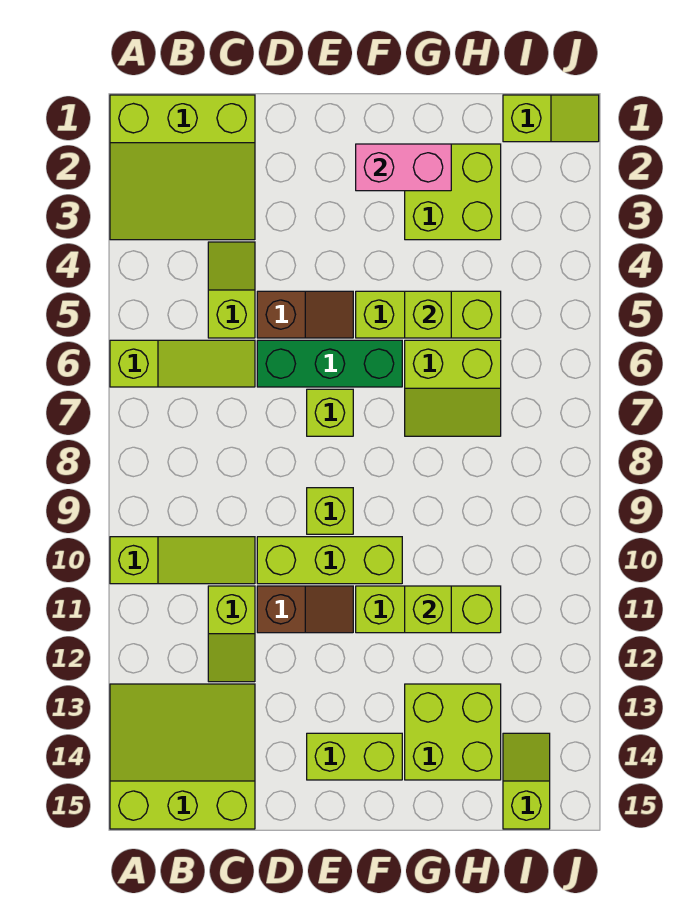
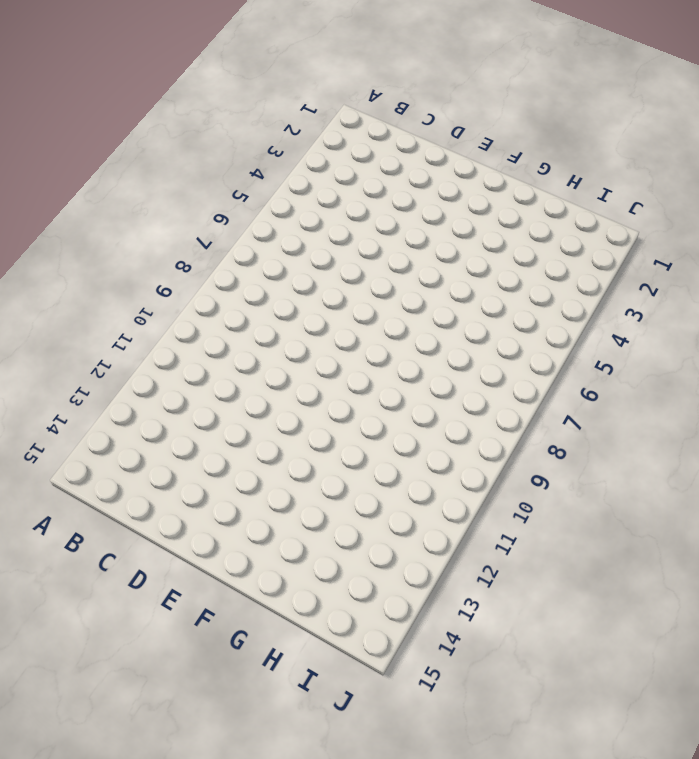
none -> lime 3x3 slope [110,95,255,240]
none -> lime 1x3 slope [110,340,255,387]
none -> lime 1x3 slope [110,537,255,584]

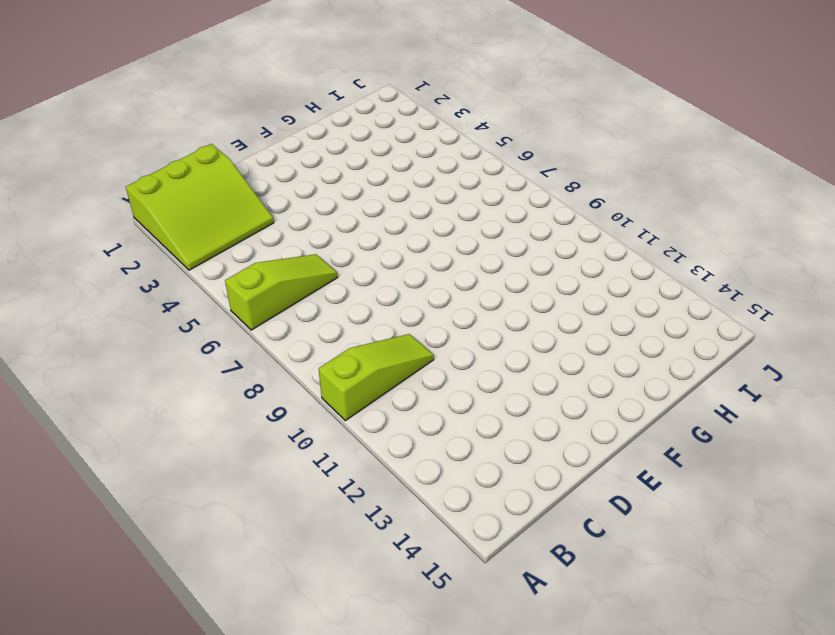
none -> lime 3x3 slope [110,684,255,829]
none -> lime 1x2 slope [208,242,255,338]
none -> lime 1x2 slope [208,586,255,682]

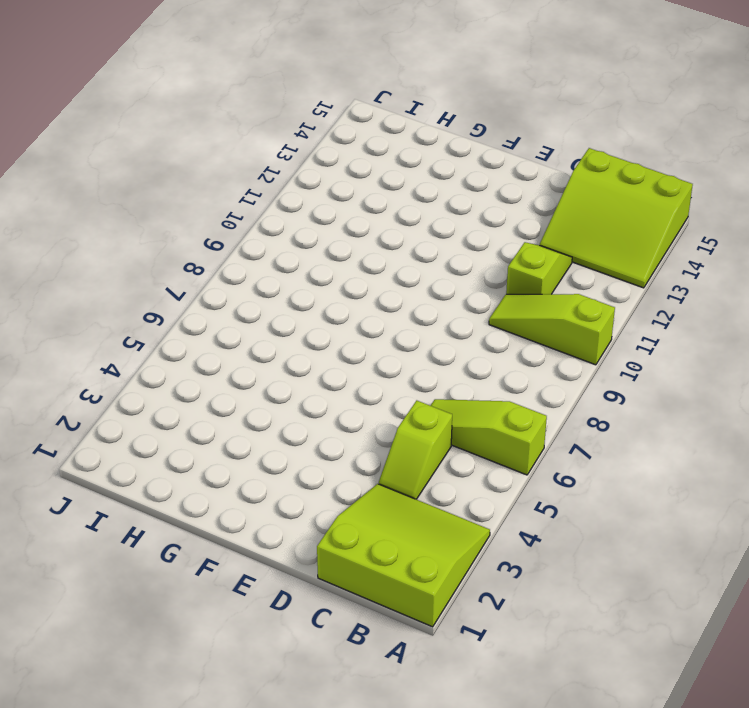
none -> brown 1x2 slope [257,291,353,338]
none -> green 1x3 brick [257,340,402,387]
none -> lime 1x3 brick [257,537,402,584]

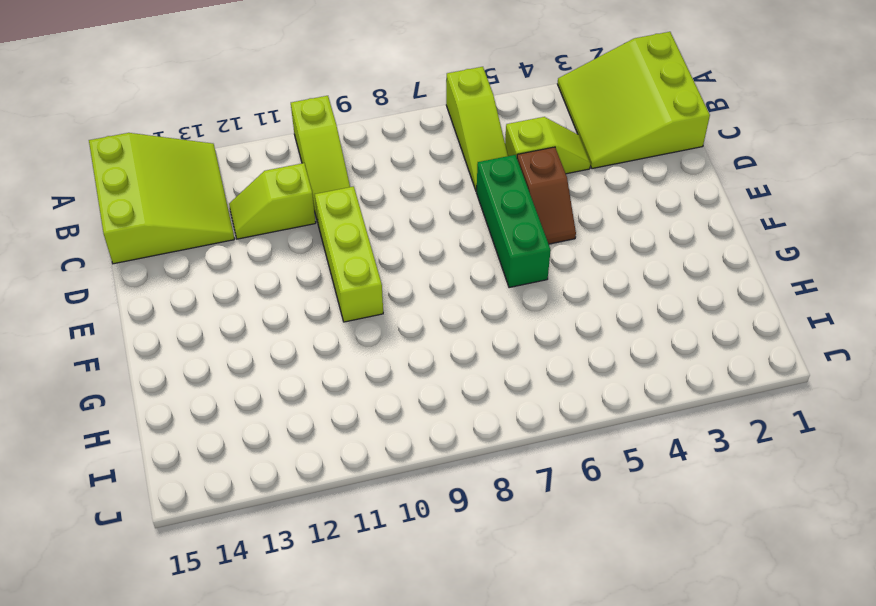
none -> brown 1x2 slope [257,586,353,633]
none -> lime 1x1 brick [307,389,353,436]
none -> lime 1x1 brick [307,488,353,534]

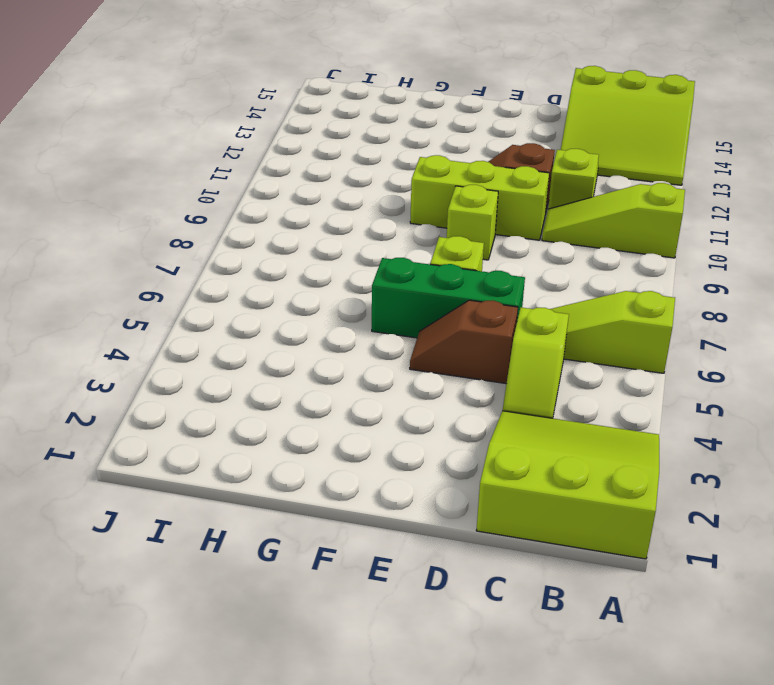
none -> lime 1x2 brick [307,733,402,780]
none -> lime 1x3 brick [356,291,501,338]
none -> lime 1x3 brick [356,586,501,633]

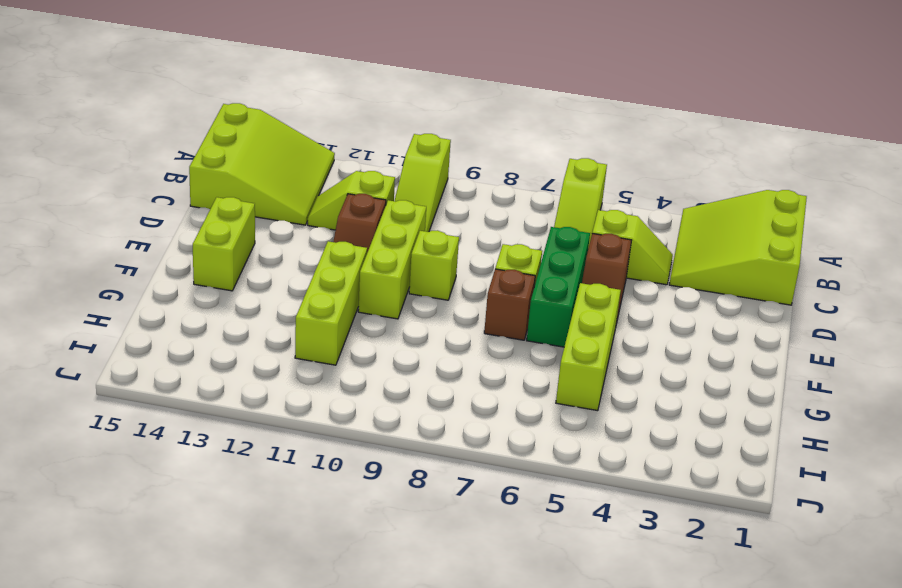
brown 1x1 brick [484,269,535,340] -> none
none -> lime 2x2 brick [405,144,501,240]
none -> lime 2x2 slope [405,340,501,436]
none -> lime 2x2 brick [405,684,501,780]

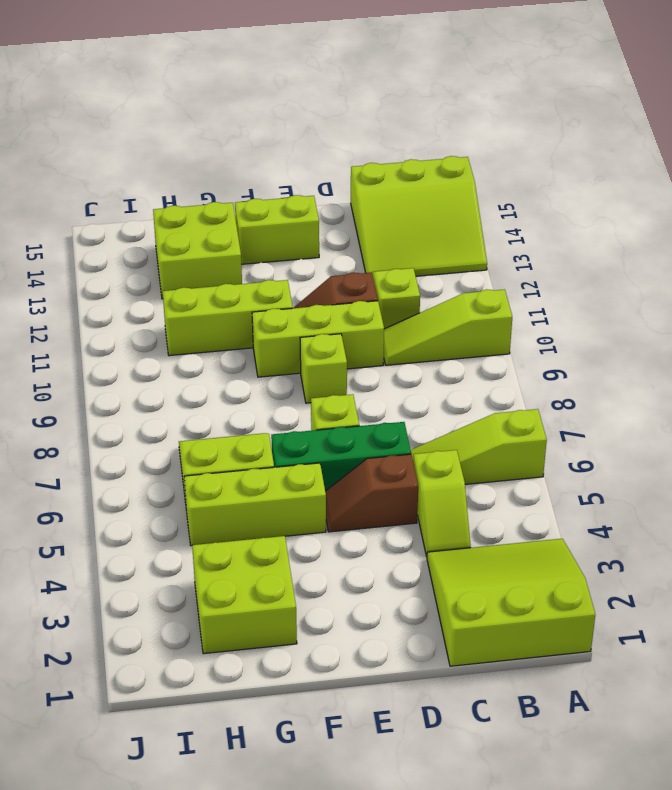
none -> lime 1x2 slope [503,95,599,142]
none -> lime 1x2 slope [503,733,550,829]
none -> pink 1x2 brick [356,144,451,191]

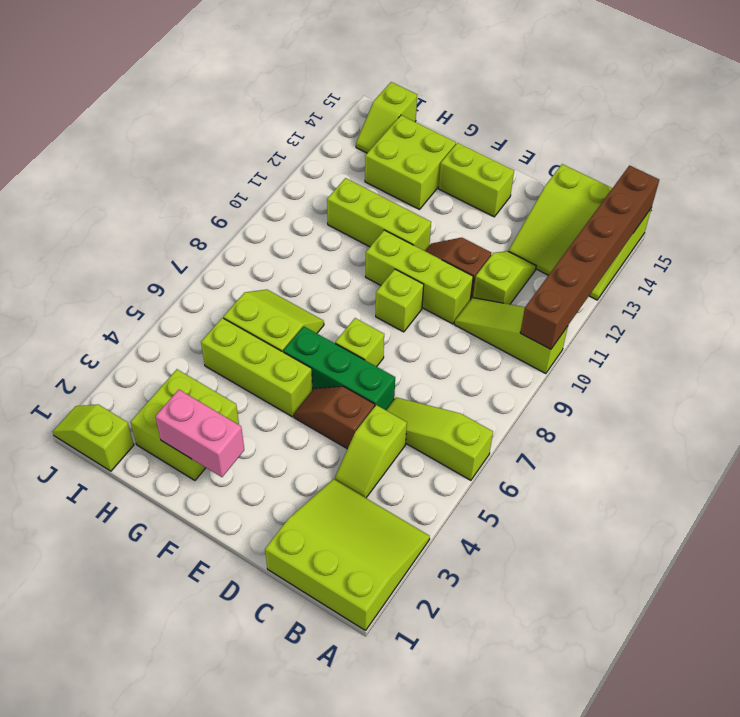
brown 1x6 brick [520,166,659,349] -> none
none -> lime 1x1 brick [405,291,451,338]
none -> lime 1x1 brick [405,586,451,633]

